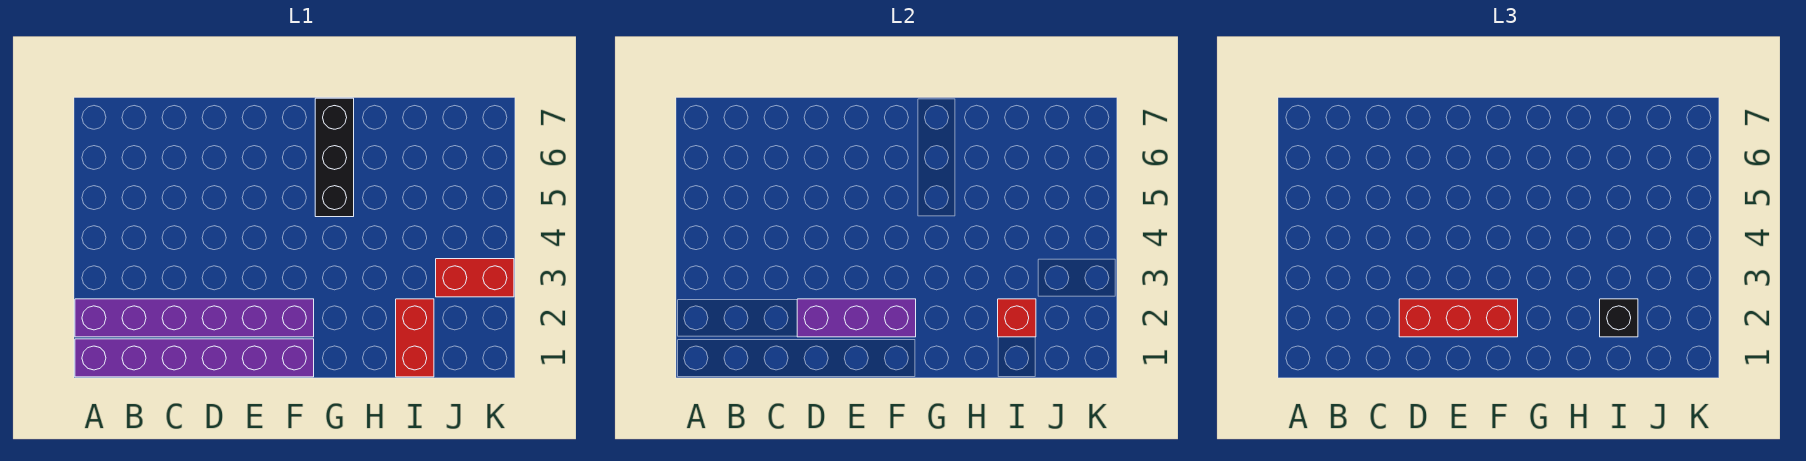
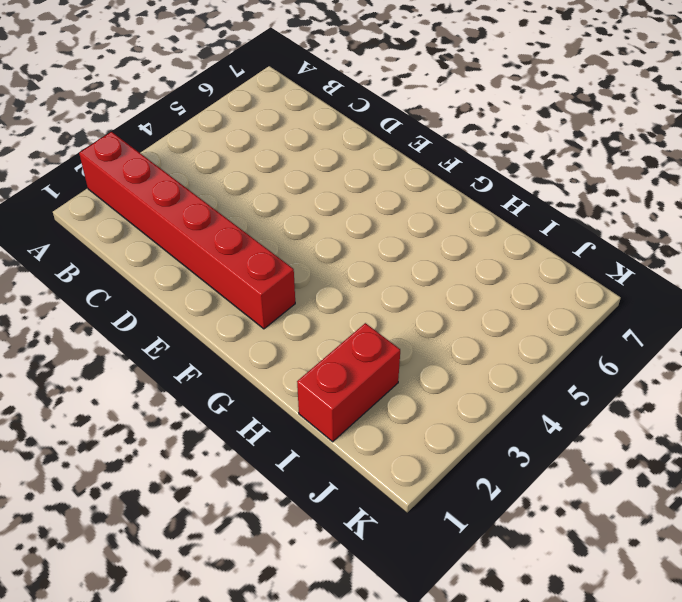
red 1x6 brick [79,132,295,329] -> purple 1x6 brick [75,299,314,337]
none -> purple 1x6 brick [75,339,314,377]
none -> black 1x3 brick [315,98,354,217]

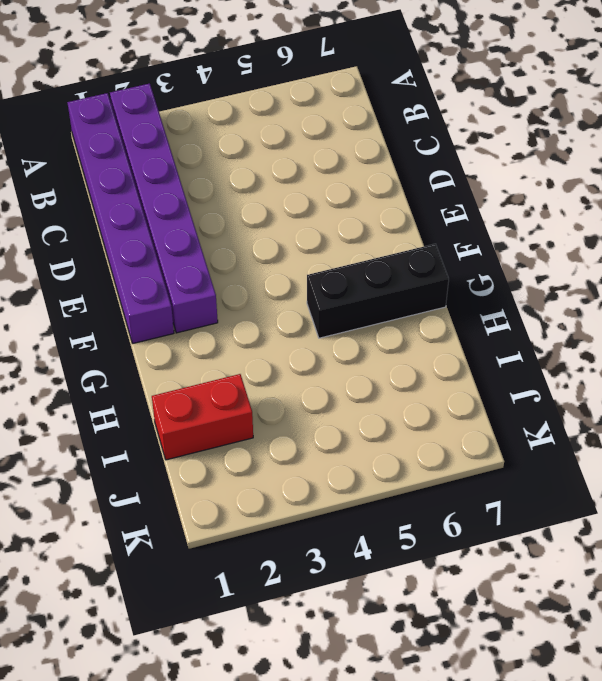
none -> red 1x2 brick [436,259,514,297]
none -> purple 1x3 brick [797,299,916,337]

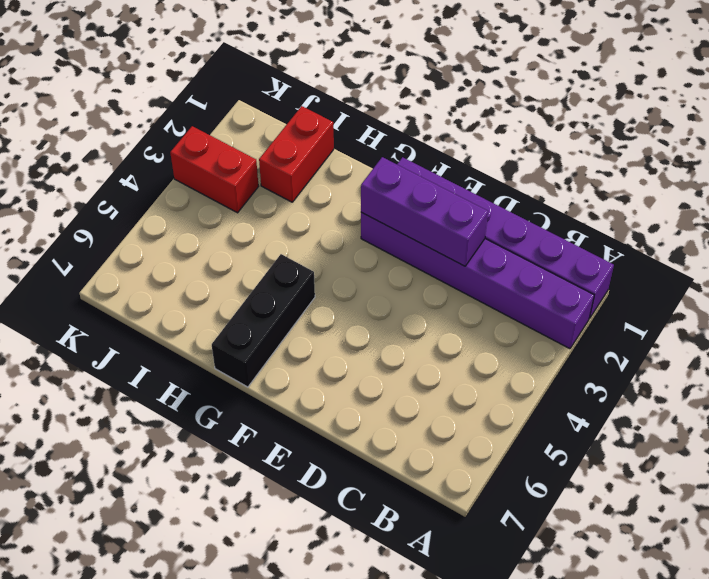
none -> red 1x1 brick [998,299,1036,337]
none -> red 1x3 brick [1399,299,1518,337]

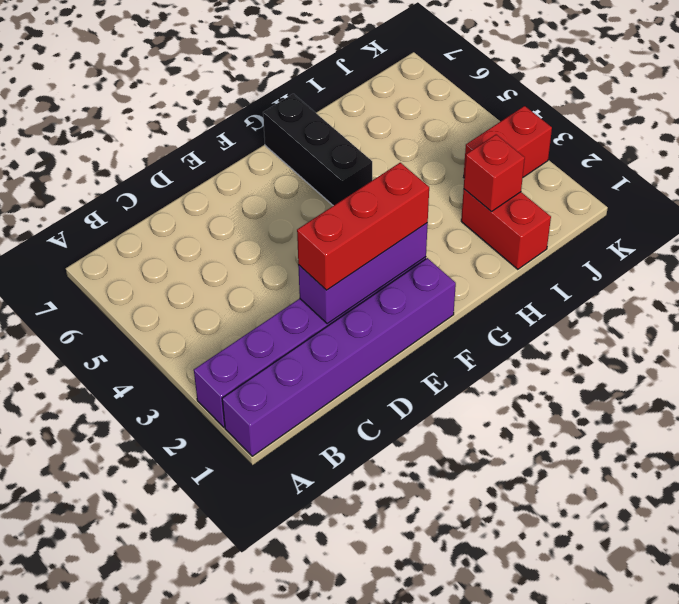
none -> black 1x1 brick [1600,299,1638,337]

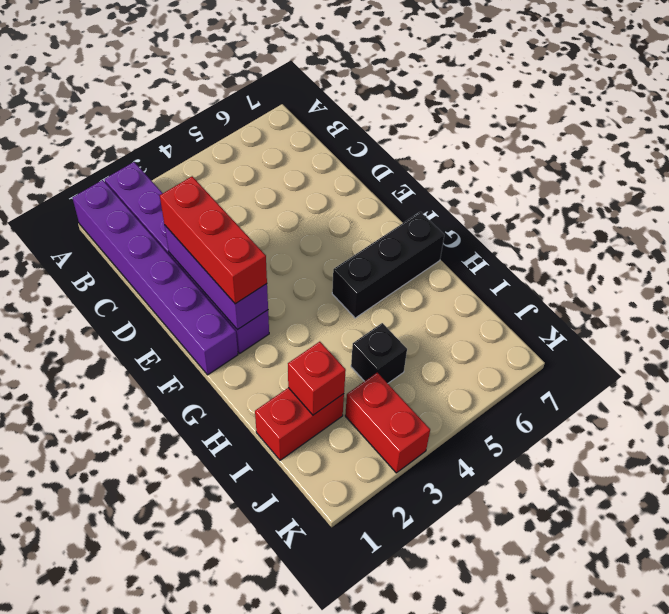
black 1x1 brick [351,323,407,383] -> black 1x1 brick moved to [1600,299,1638,337]

